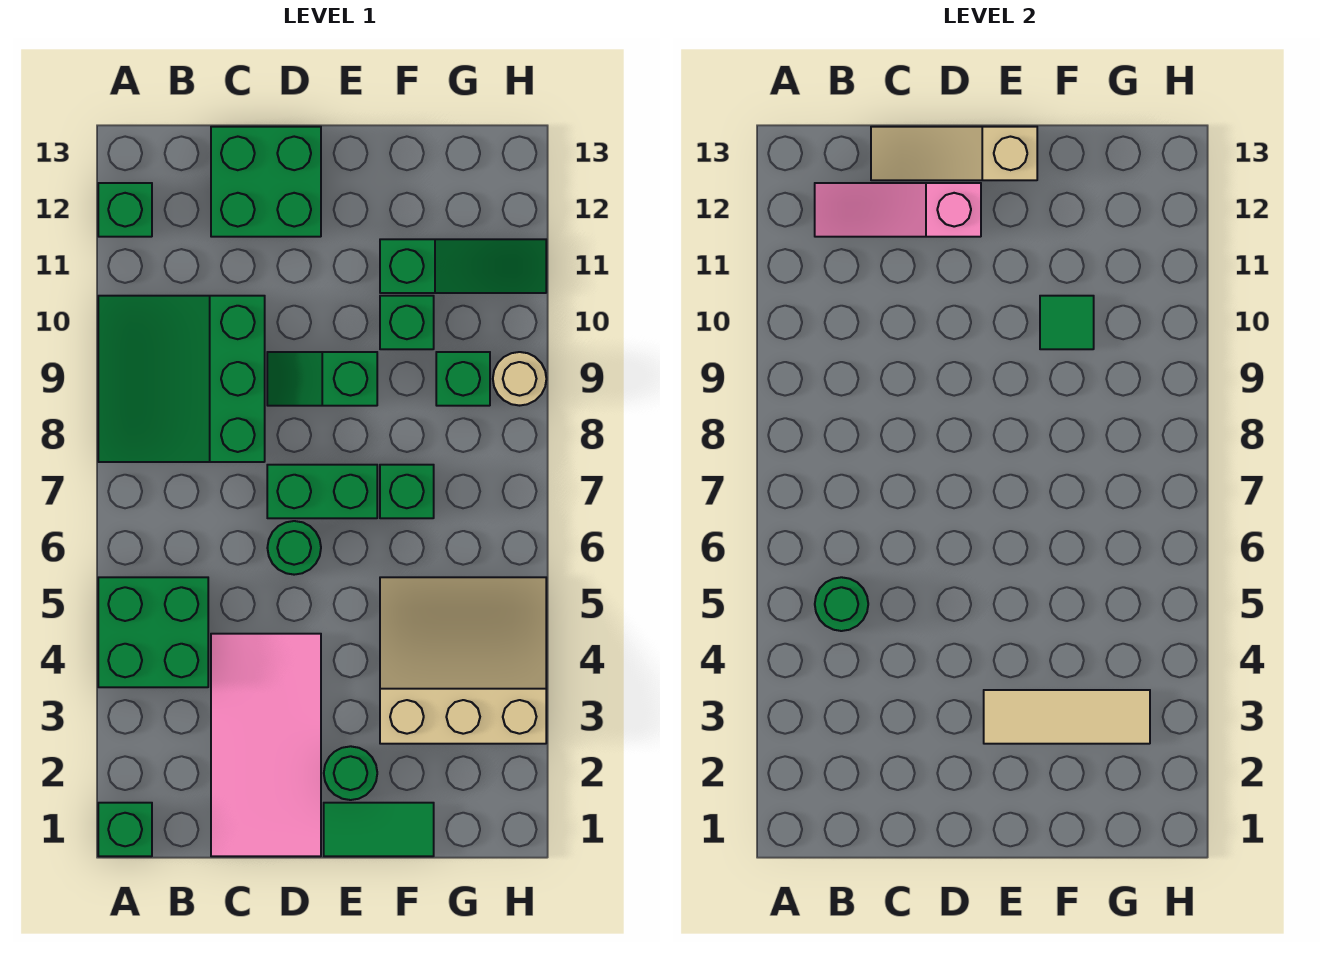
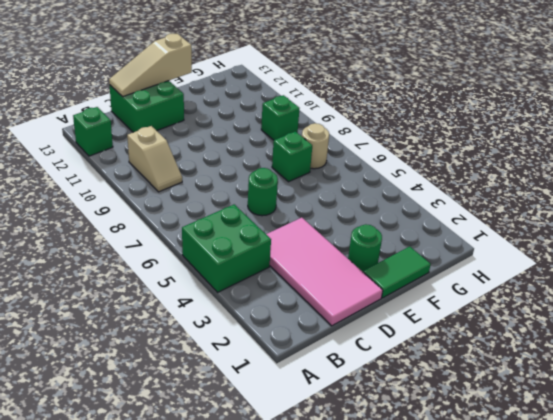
tan 1x2 slope [127,126,182,192] -> green 3x3 slope [98,296,265,462]
tan 1x1 round brick [302,123,329,169] -> tan 1x1 round brick moved to [493,352,546,406]
none -> green 1x1 brick [98,803,152,856]
none -> green 1x2 brick [267,465,377,518]
none -> green 1x2 slope [267,352,377,406]

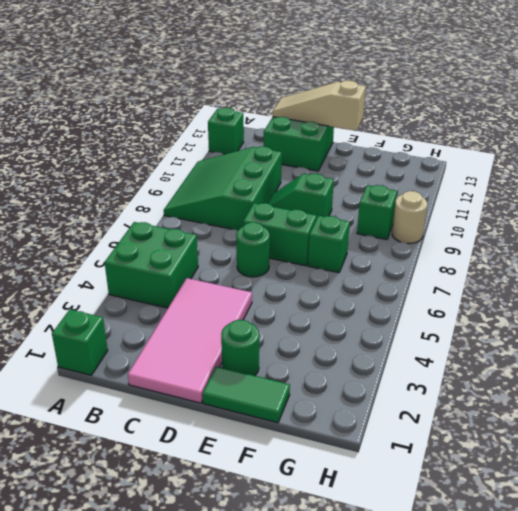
none -> tan 3x3 slope [380,577,546,744]
none -> green 1x1 brick [380,296,434,349]
none -> green 1x3 slope [380,239,546,293]

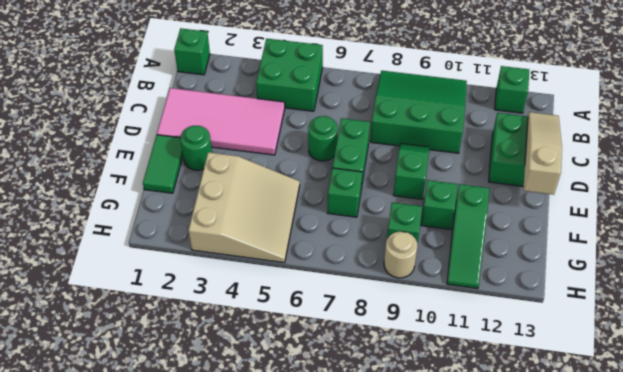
none -> green 1x1 round brick [815,577,868,631]
none -> pink 1x3 slope [815,183,981,237]
none -> tan 1x3 tile [984,690,1150,744]

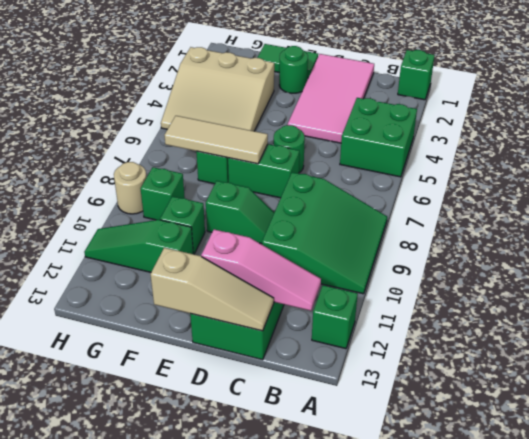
tan 1x3 tile [164,116,268,164] -> tan 1x3 tile moved to [984,690,1150,744]
none -> green 1x1 round brick [815,577,868,631]
none -> green 1x1 tile [1040,296,1094,349]

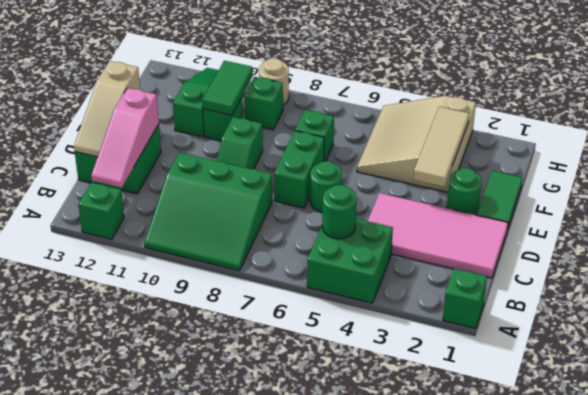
green 1x2 tile [202,61,253,115] -> green 1x1 tile [1040,296,1094,349]

